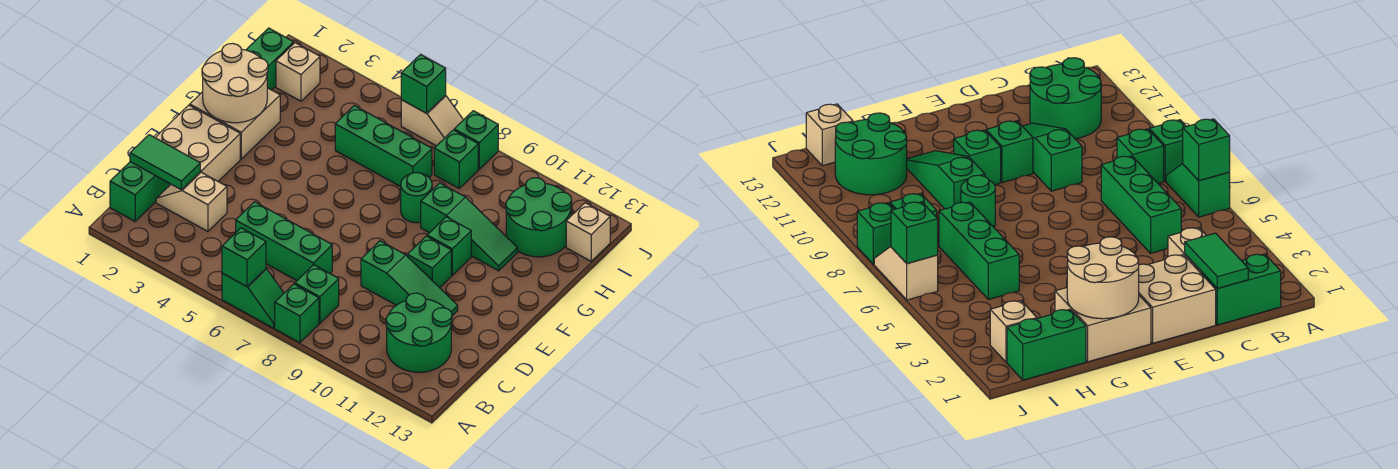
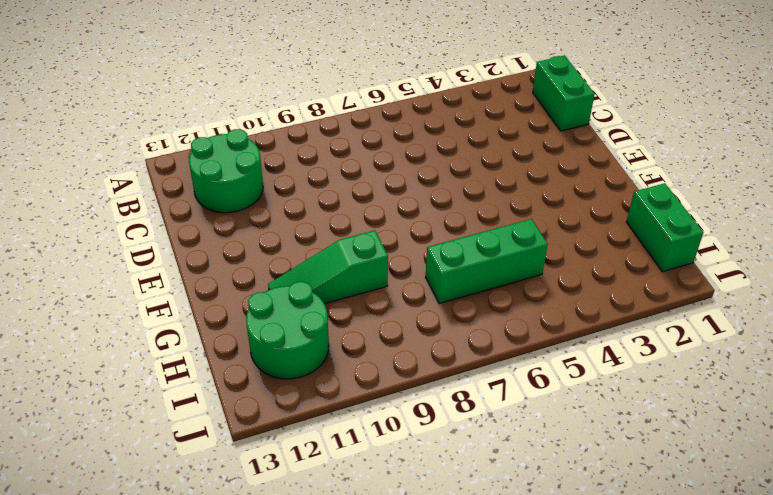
none -> green 1x2 slope [222,269,284,328]
none -> green 1x1 brick [275,284,319,343]
none -> green 1x1 brick [295,265,339,323]

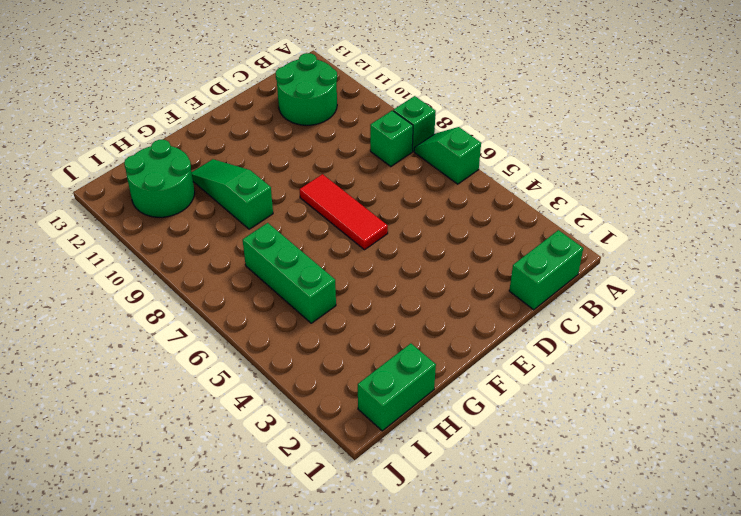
red 1x3 tile [299,174,388,250] -> none
none -> tan 1x2 slope [156,172,227,231]
none -> green 1x3 brick [236,202,332,281]
none -> tan 2x2 brick [155,105,240,181]

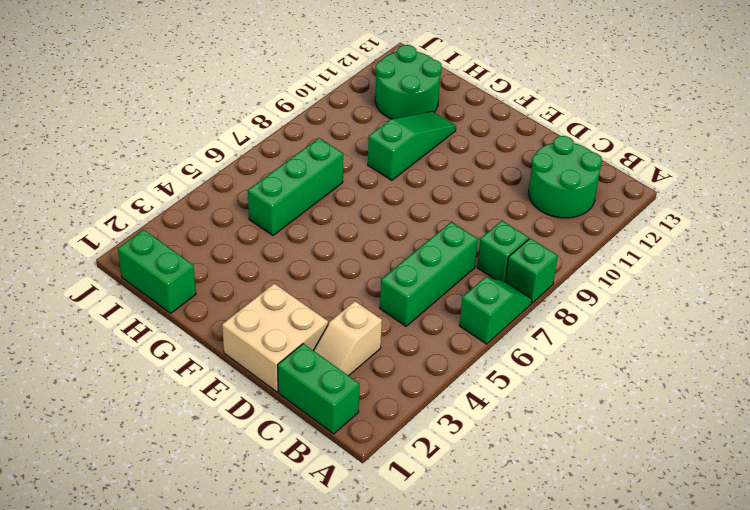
none -> green 1x3 slope [361,241,458,316]
none -> green 1x1 brick [407,236,451,288]
none -> tan 2x2 brick [190,88,280,159]

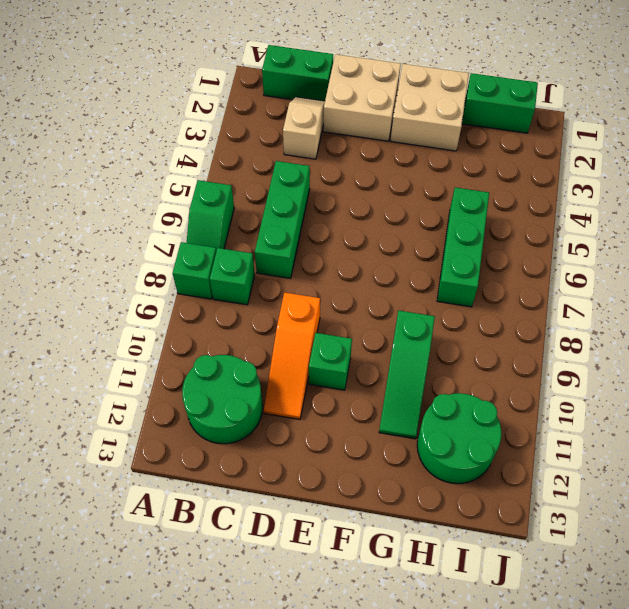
orange 1x3 slope [264,293,320,419] -> green 1x3 slope [361,241,458,316]
none -> green 1x1 brick [427,217,471,275]
none -> green 1x1 round brick [401,172,432,223]
none -> tan 1x1 brick [276,43,320,101]

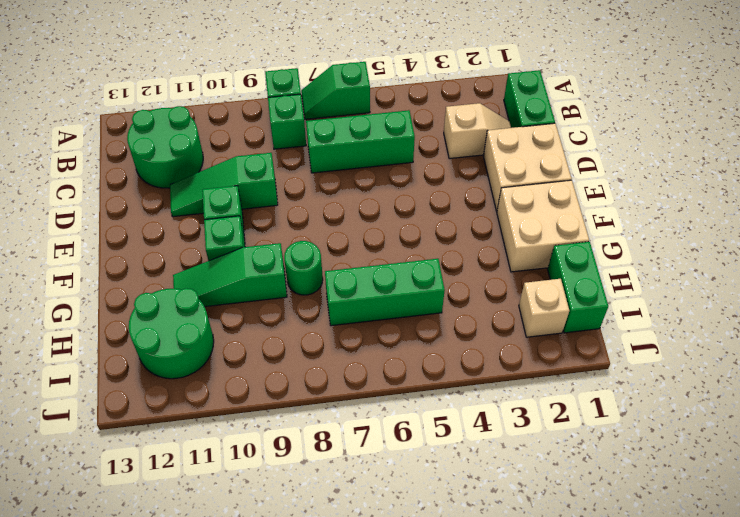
none -> green 1x1 brick [434,130,478,188]
none -> tan 1x1 brick [566,203,610,261]
none -> tan 1x2 slope [401,95,463,146]

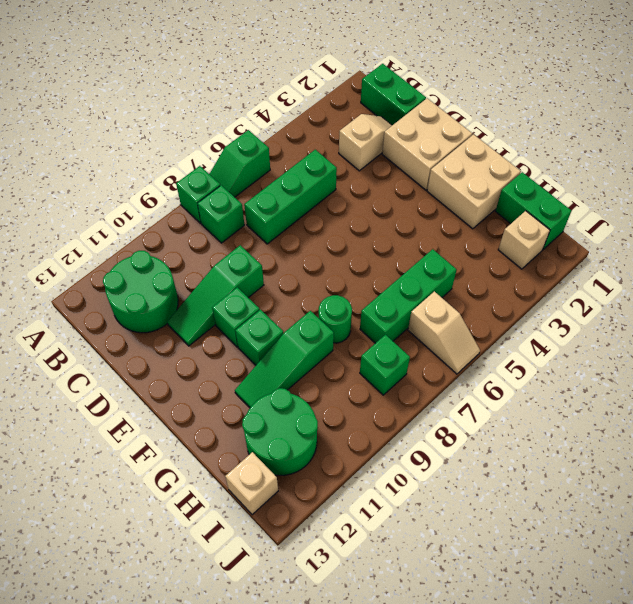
tan 1x2 slope [408,291,480,374] -> tan 1x2 slope turned to [401,95,463,146]
none -> green 1x1 brick [454,111,498,169]
none -> green 1x1 brick [222,228,266,286]
none -> green 1x2 tile [130,135,200,190]

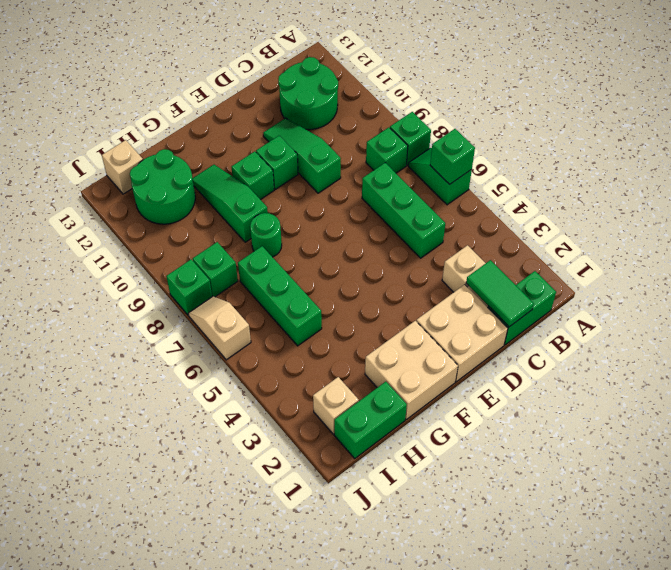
none -> tan 2x2 round brick [202,44,268,123]
none -> green 1x1 brick [401,55,446,113]

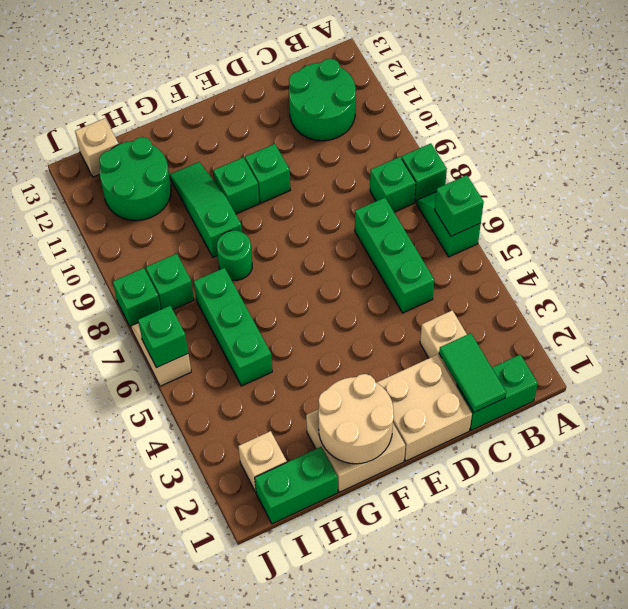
none -> green 1x3 slope [361,241,458,316]

